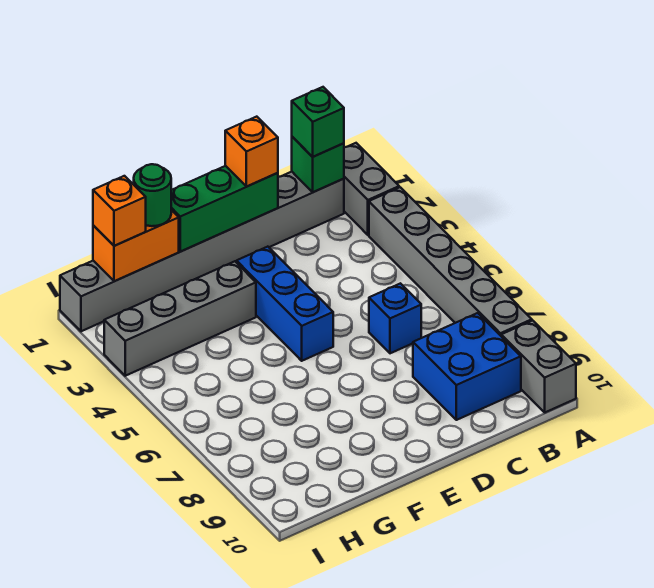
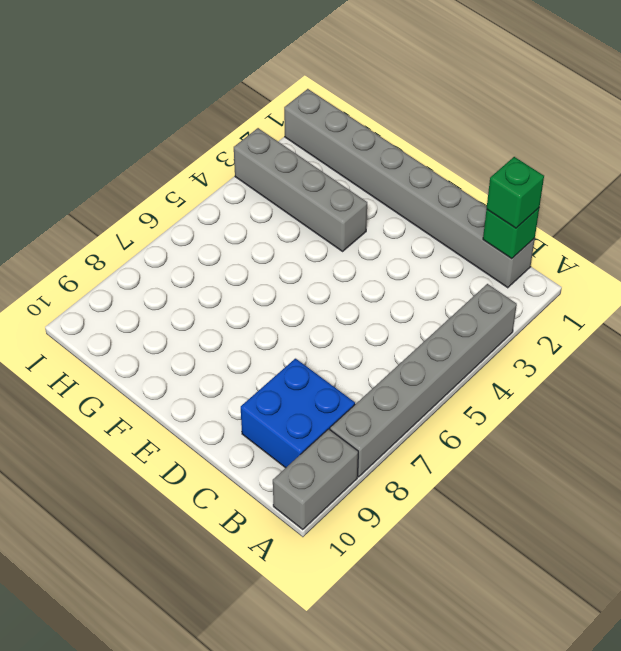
none -> grey 1x2 brick [344,143,399,235]
none -> blue 1x1 brick [369,283,421,353]
none -> blue 1x3 brick [237,247,333,361]

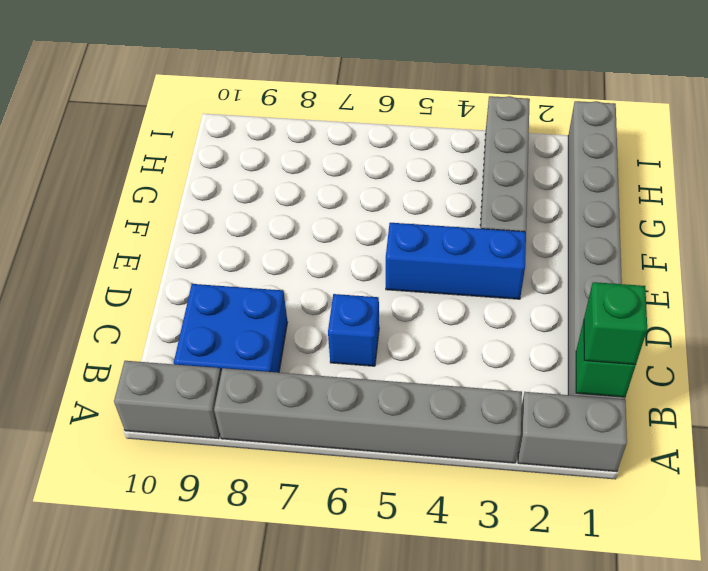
none -> green 1x3 brick [171,166,278,252]
none -> orange 1x2 brick [93,210,179,281]
none -> orange 1x1 brick [225,117,278,186]

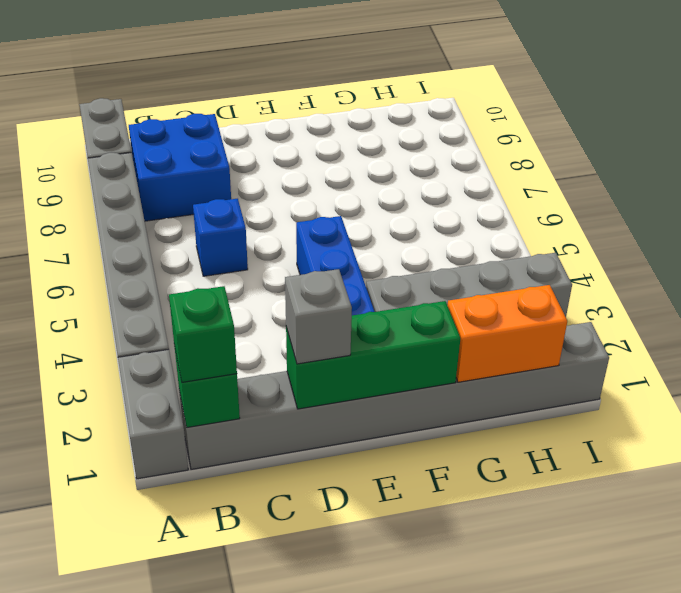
grey 1x1 brick [285,269,352,364] -> orange 1x1 brick [225,117,278,186]
none -> green 1x1 round brick [134,164,171,226]
none -> orange 1x1 brick [93,176,146,246]

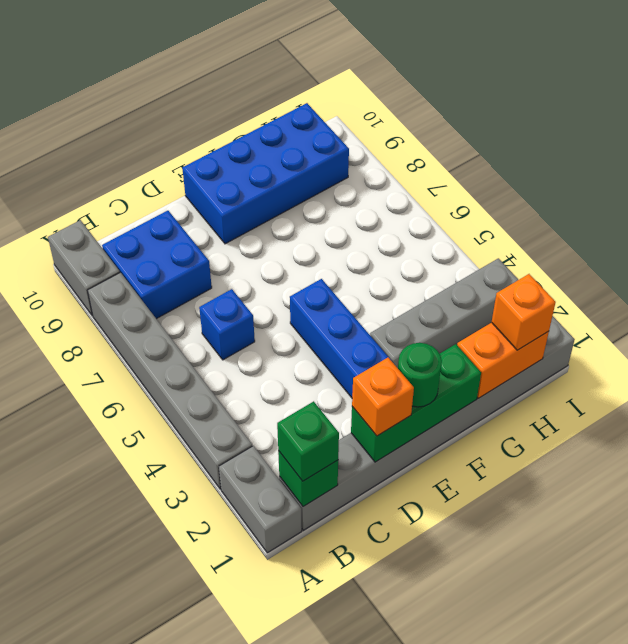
green 1x1 round brick [398,343,442,407] -> green 1x1 round brick moved to [134,164,171,226]
blue 2x4 brick [182,103,349,244] -> none

